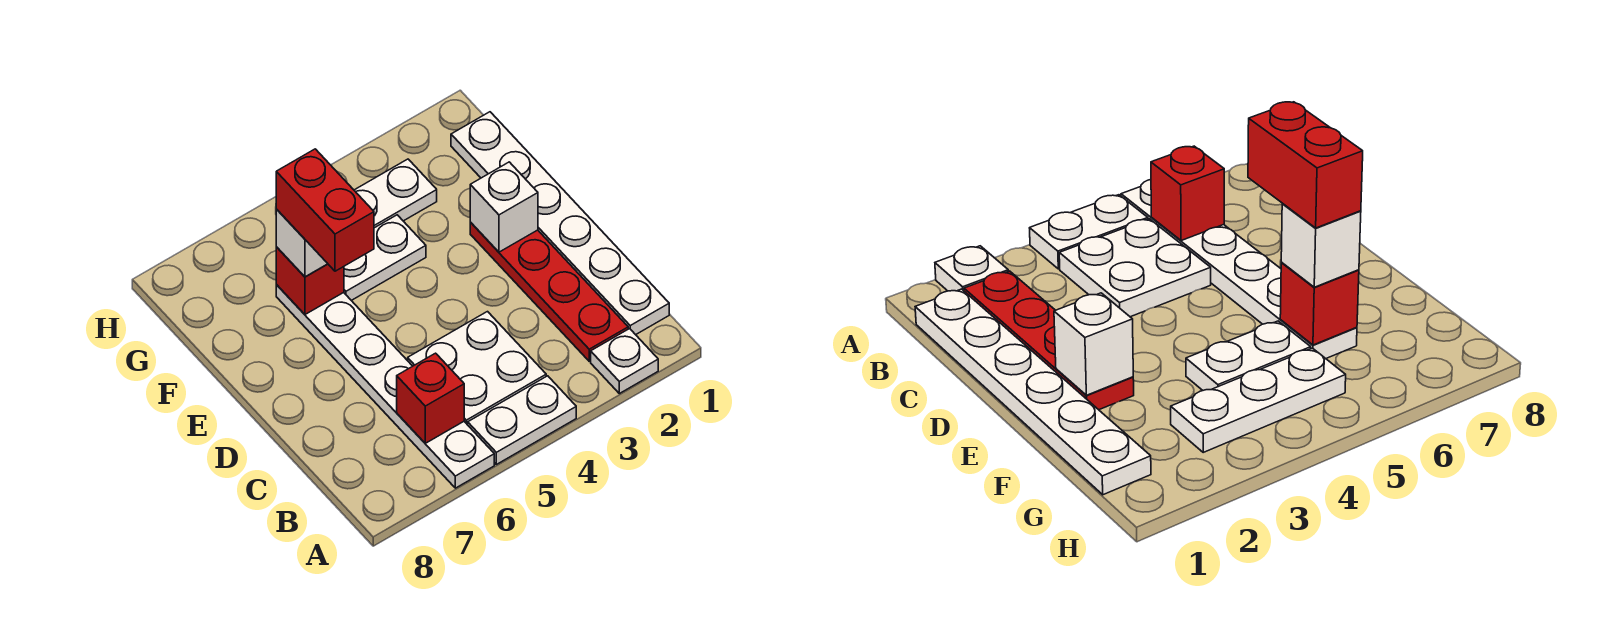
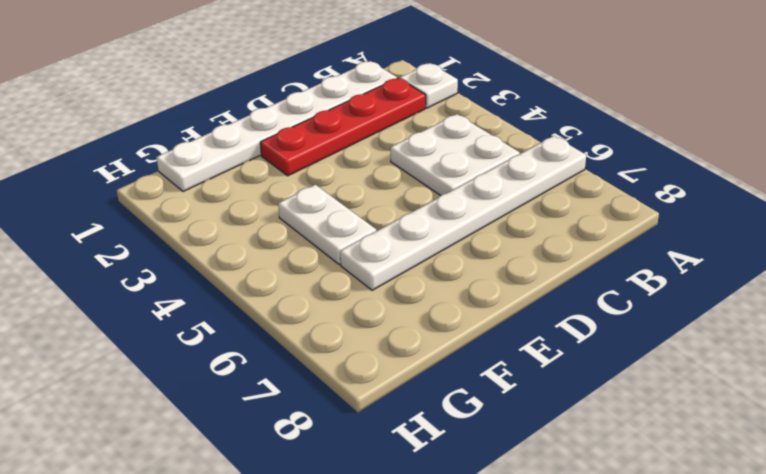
none -> white 1x2 plate [468,376,576,464]
none -> white 1x3 plate [354,159,437,228]
none -> red 1x1 brick [397,353,464,443]

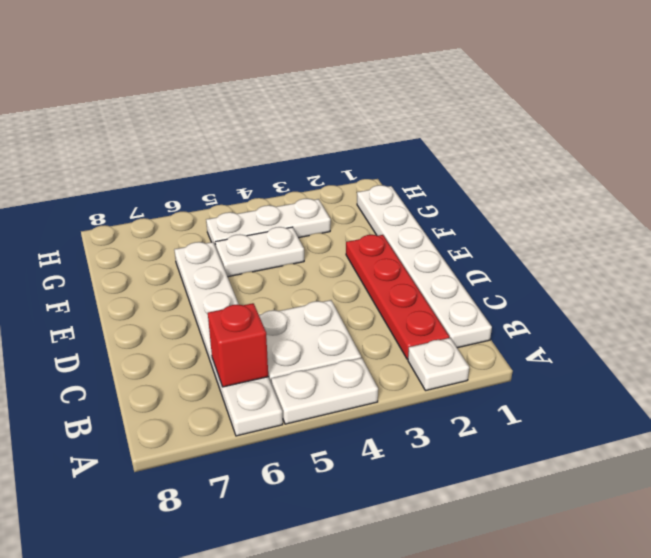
none -> white 1x1 brick [470,162,538,252]
none -> red 1x1 brick [276,247,344,314]
none -> white 1x1 brick [276,209,328,277]

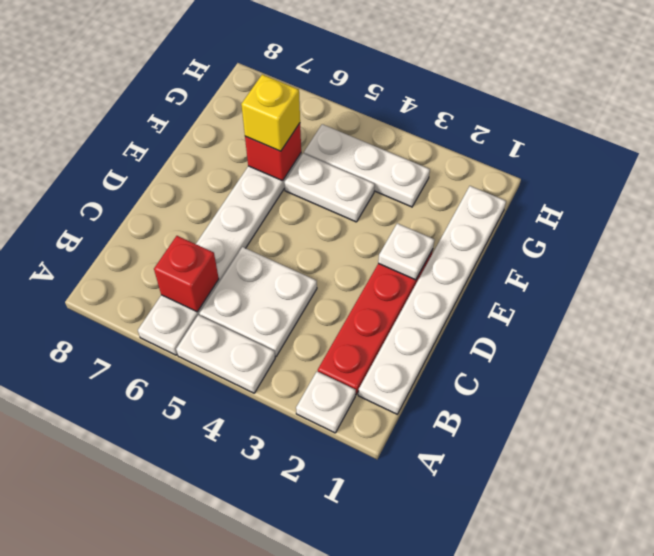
white 1x1 plate [378,223,434,280] -> white 1x1 brick [470,162,538,252]
yellow 1x1 brick [241,74,300,151] -> white 1x1 brick [276,209,328,277]
none -> red 1x2 brick [276,149,374,271]

